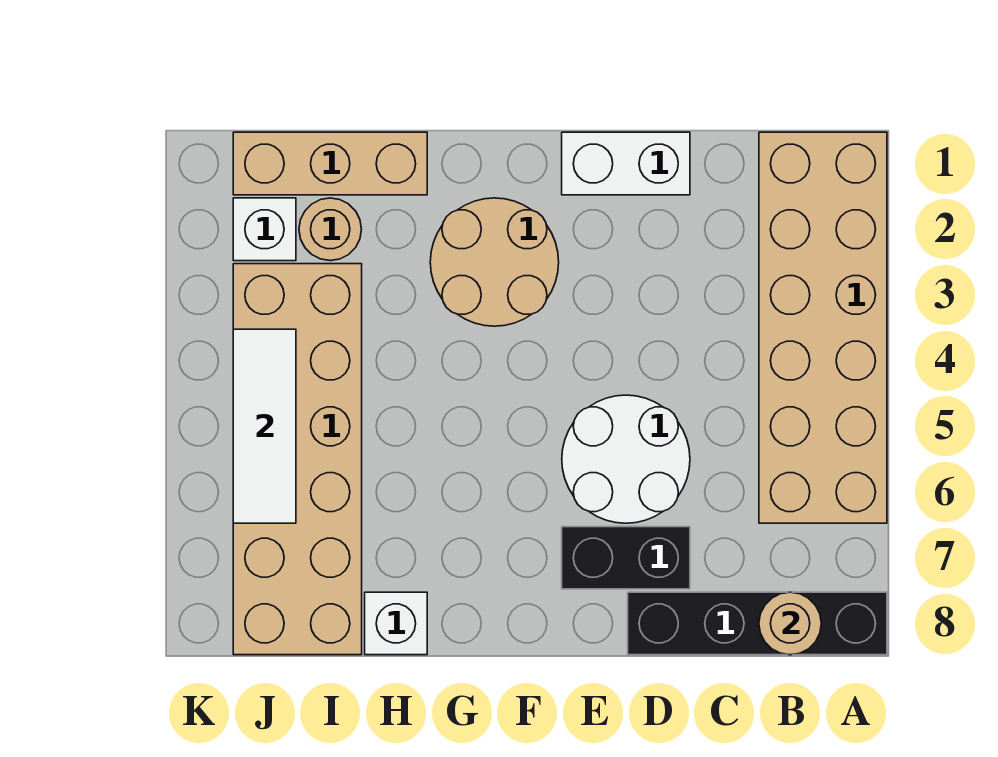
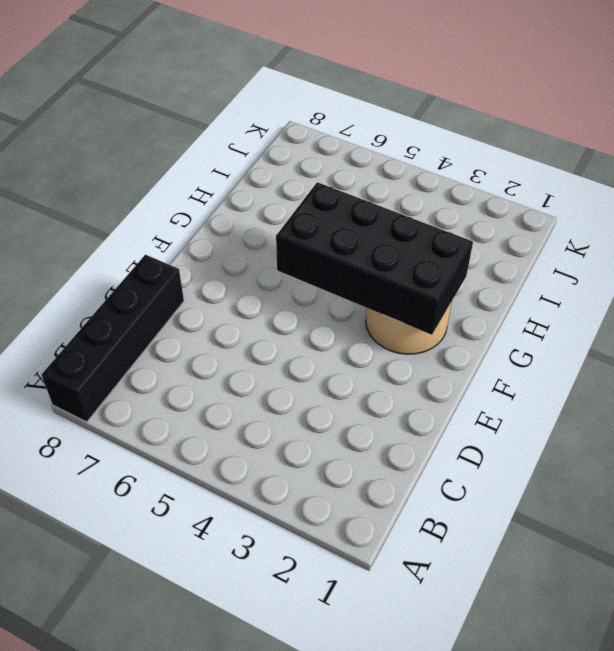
black 2x4 brick [276,182,473,335] -> none
none -> tan 2x6 brick [759,132,887,523]
none -> white 1x2 brick [562,132,690,195]
none -> white 2x2 round brick [562,395,690,523]

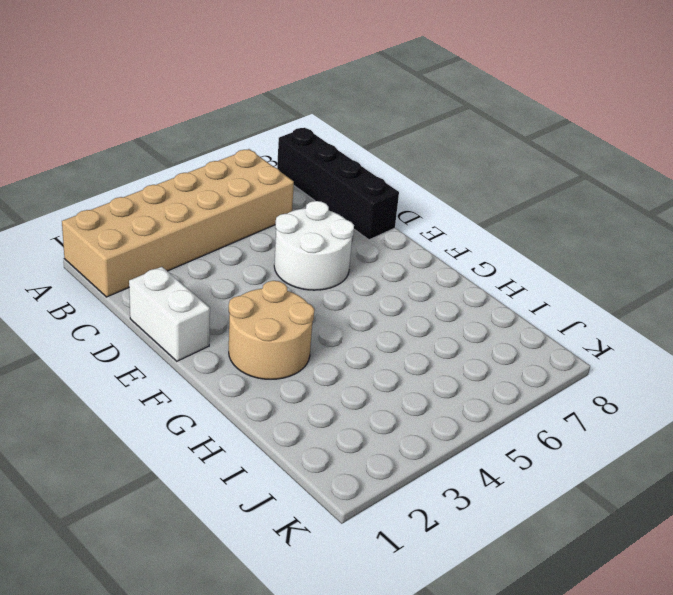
none -> black 1x2 brick [562,527,690,589]
none -> tan 1x3 brick [233,132,427,195]
none -> white 1x1 brick [365,592,427,655]

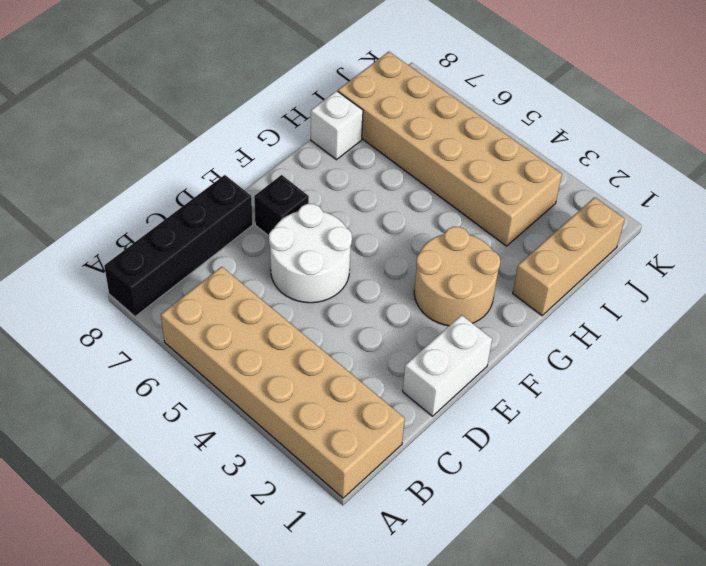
black 1x1 brick [254,175,309,236] -> black 1x2 brick [562,527,690,589]
none -> tan 1x1 round brick [299,198,362,261]
none -> white 1x1 brick [233,198,296,261]
none -> tan 1x1 round brick [759,592,821,655]

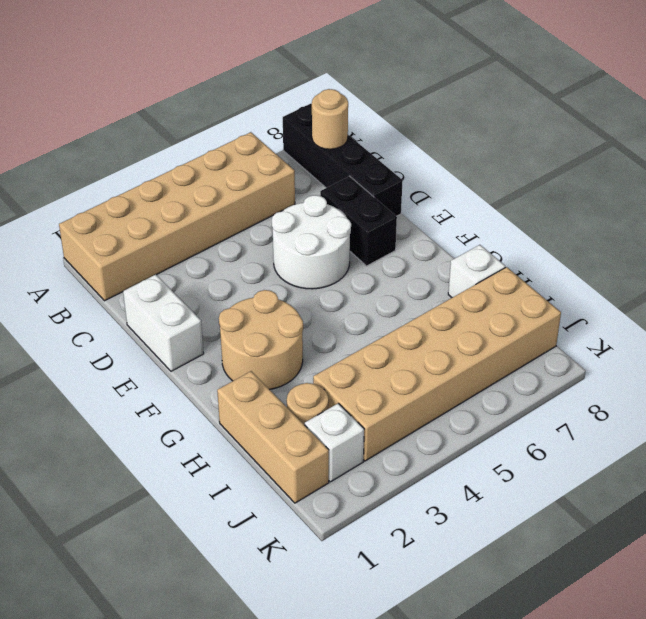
none -> white 1x3 tile [233,329,296,523]

